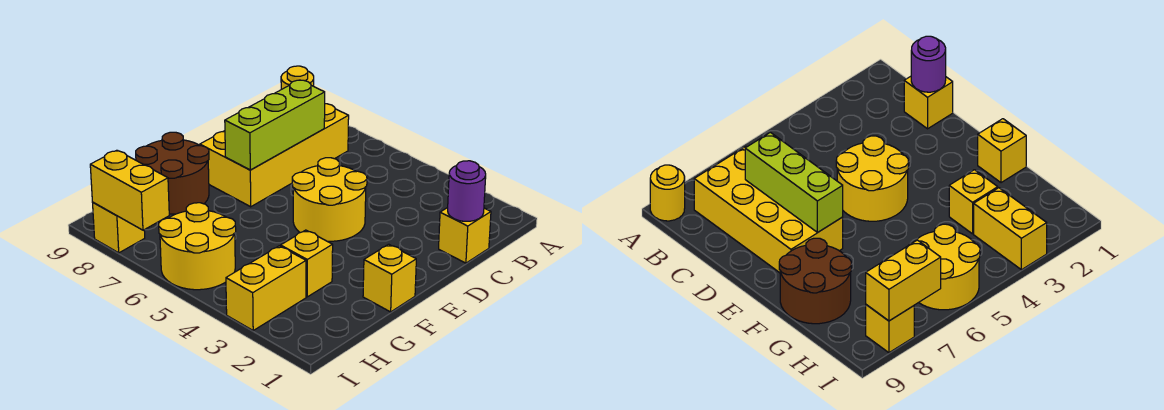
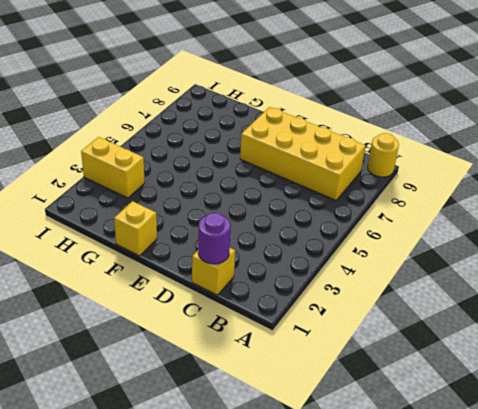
none -> yellow 2x2 round brick [292,158,367,241]
none -> brown 2x2 round brick [136,132,209,214]
none -> yellow 1x1 brick [281,230,333,297]

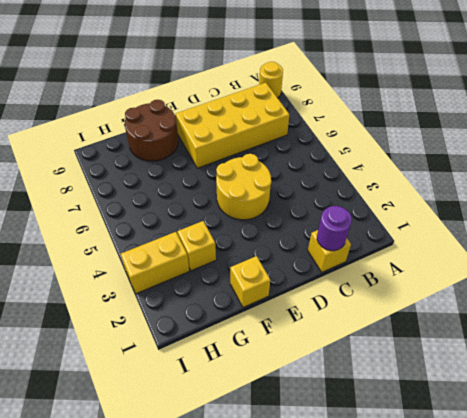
none -> yellow 2x2 round brick [159,203,236,290]
none -> yellow 1x1 brick [93,203,145,253]
none -> lime 1x3 brick [225,80,325,170]

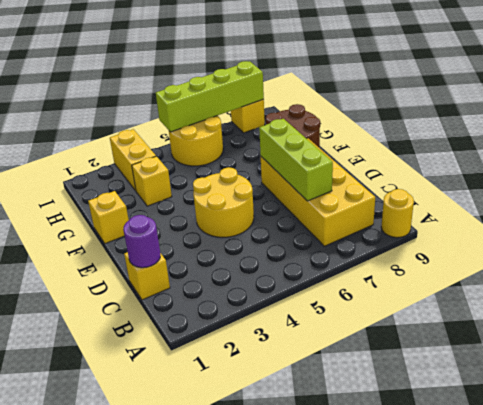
lime 1x4 brick [156,61,264,132] -> yellow 1x2 brick [90,150,169,230]

